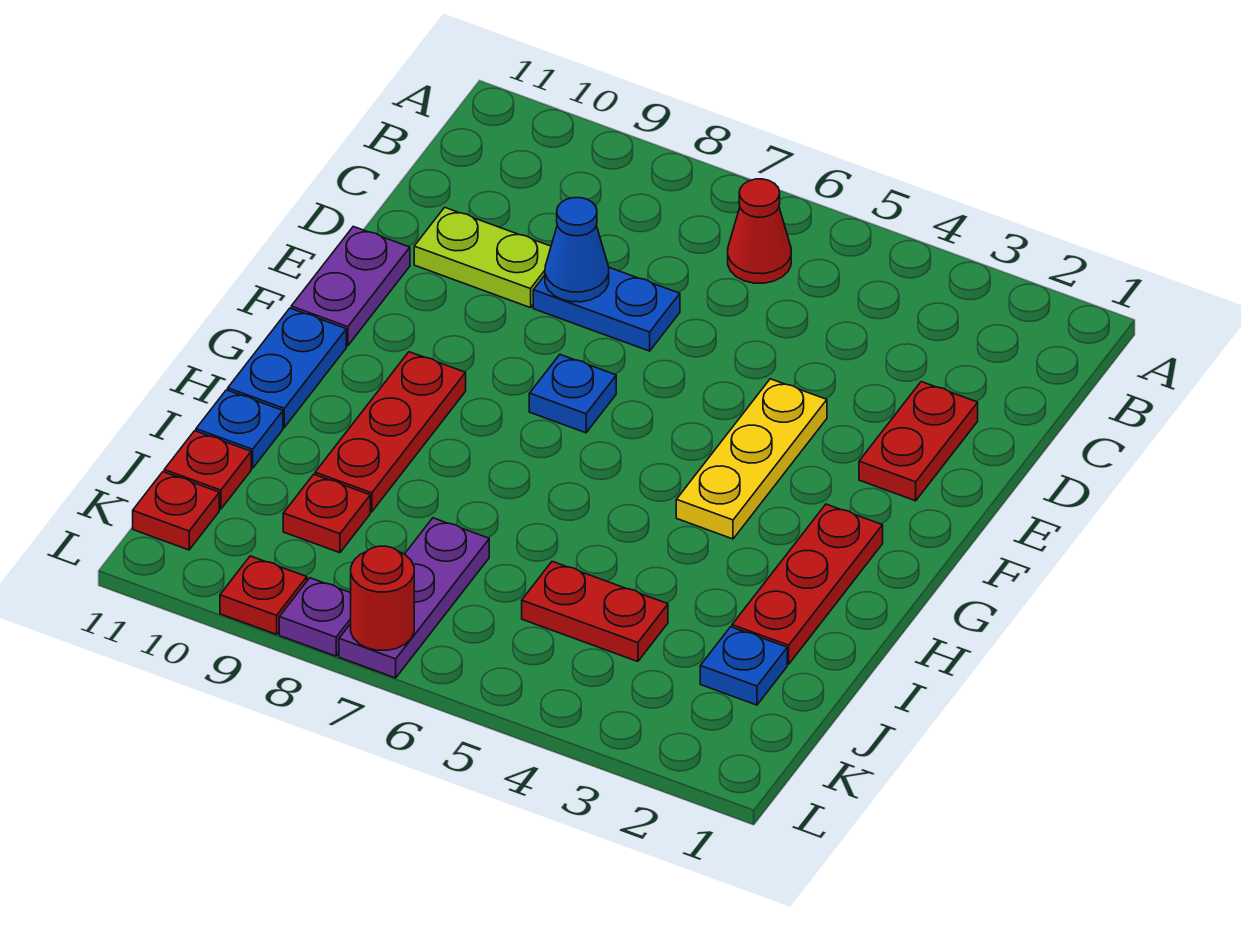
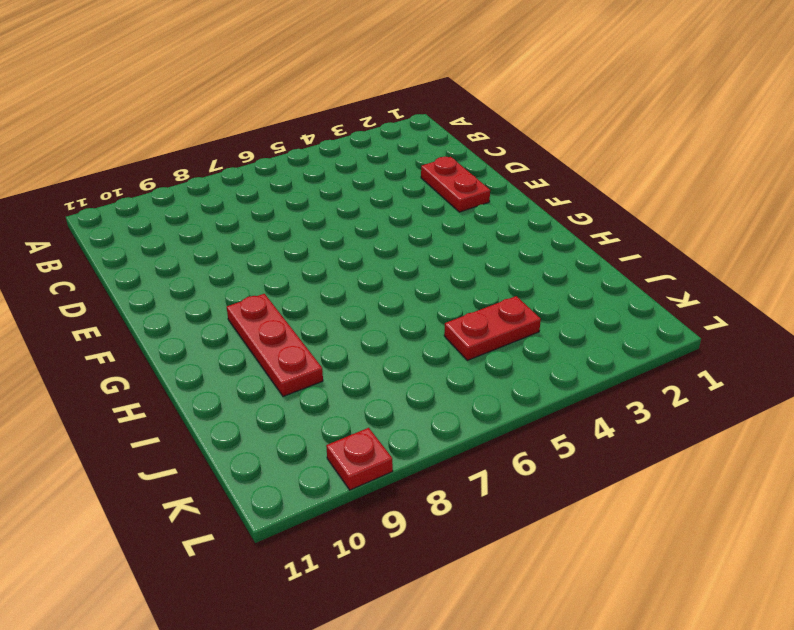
none -> red 1x1 cone [728,179,791,283]
none -> blue 1x2 plate [533,268,680,351]
none -> lime 1x2 plate [414,207,551,308]

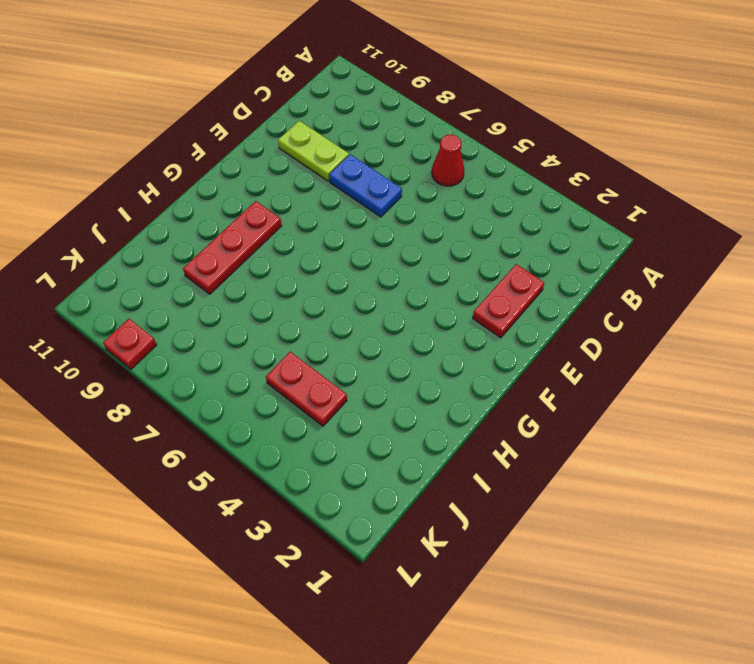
none -> yellow 1x3 plate [676,379,827,539]
none -> purple 1x2 plate [291,226,410,346]
none -> blue 1x1 plate [529,355,616,433]

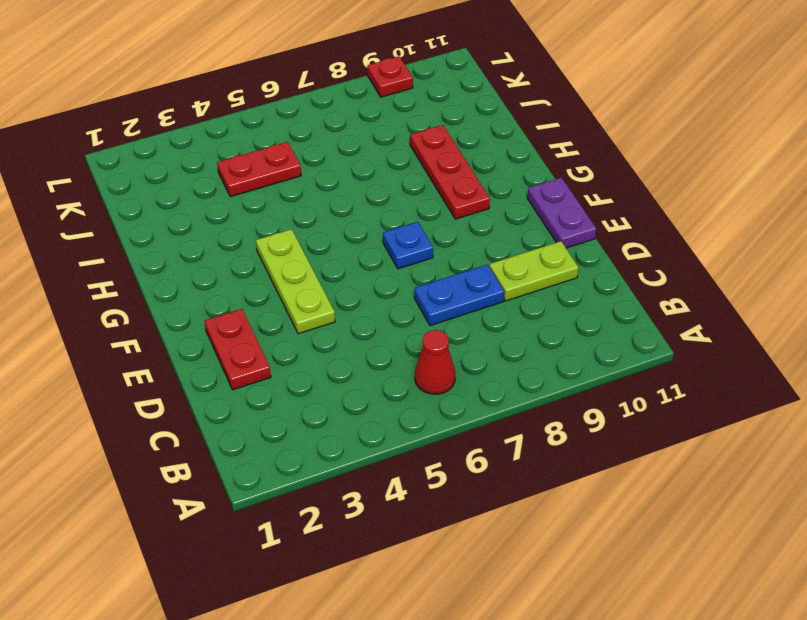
lime 1x3 plate [256,229,335,334] -> yellow 1x3 plate [676,379,827,539]
none -> red 1x3 plate [732,504,883,664]
none -> blue 1x2 plate [228,308,346,427]
none -> blue 1x1 plate [196,390,283,468]

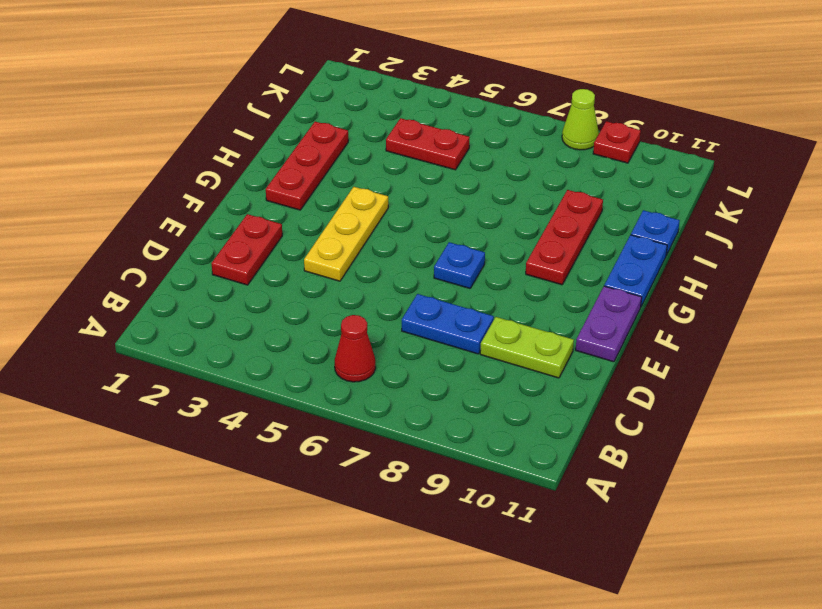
lime 1x1 cone [562,89,599,150] -> purple 1x1 plate [279,578,351,656]
none -> blue 1x1 plate [700,627,787,705]
none -> purple 1x3 plate [339,518,489,678]
none -> red 1x1 plate [283,474,370,553]

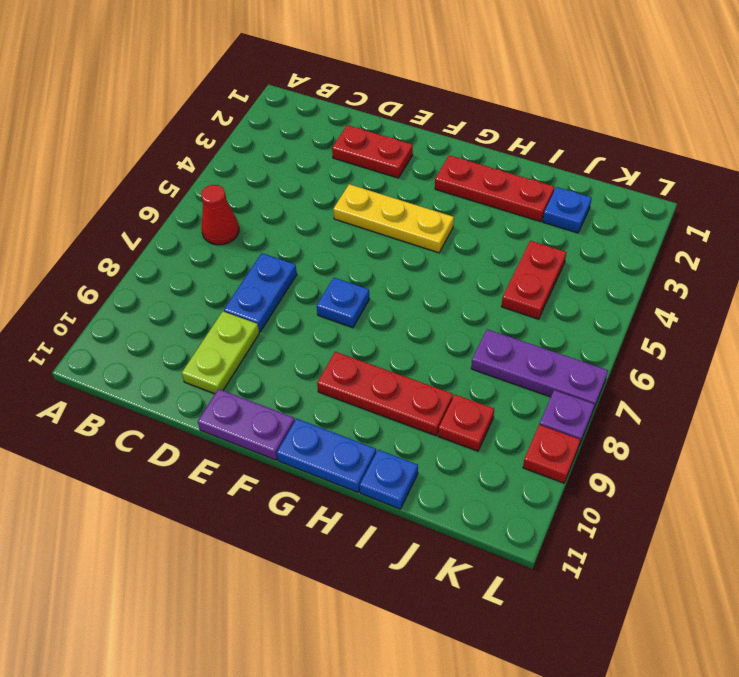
none -> red 1x1 plate [164,431,251,509]
none -> red 1x1 plate [133,472,219,550]
none -> blue 1x1 cone [545,198,609,302]

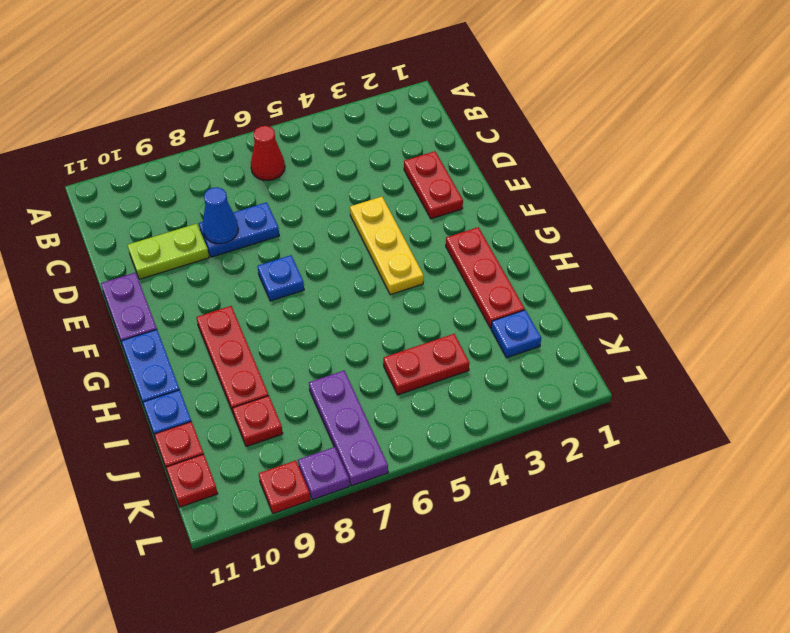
none -> red 1x1 round brick [351,546,414,650]

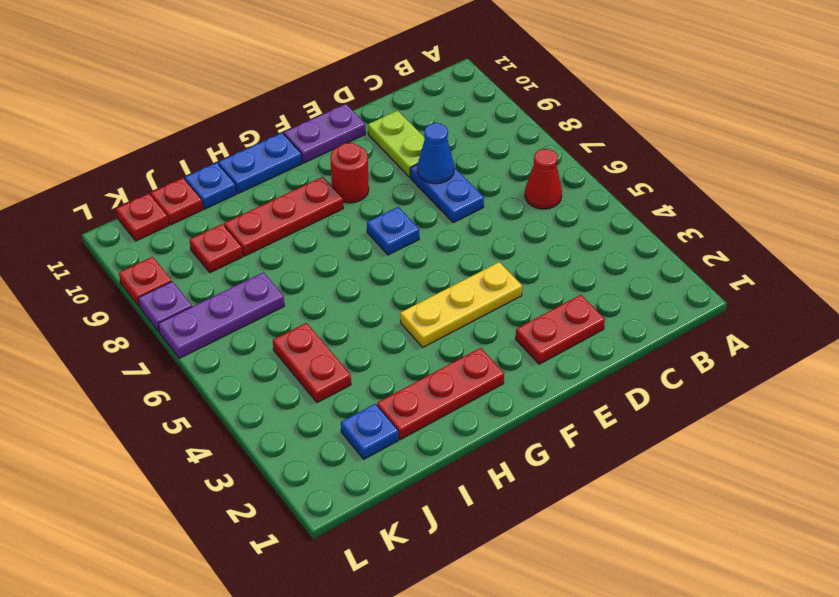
red 1x1 round brick [330,143,369,203] -> red 1x1 round brick moved to [351,546,414,650]

